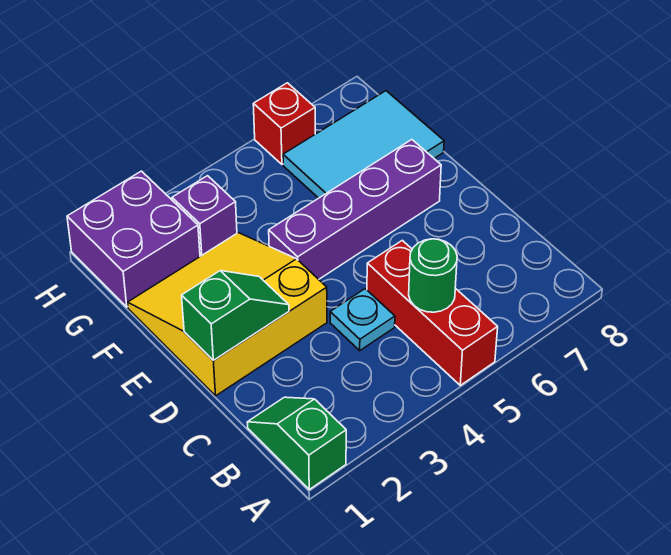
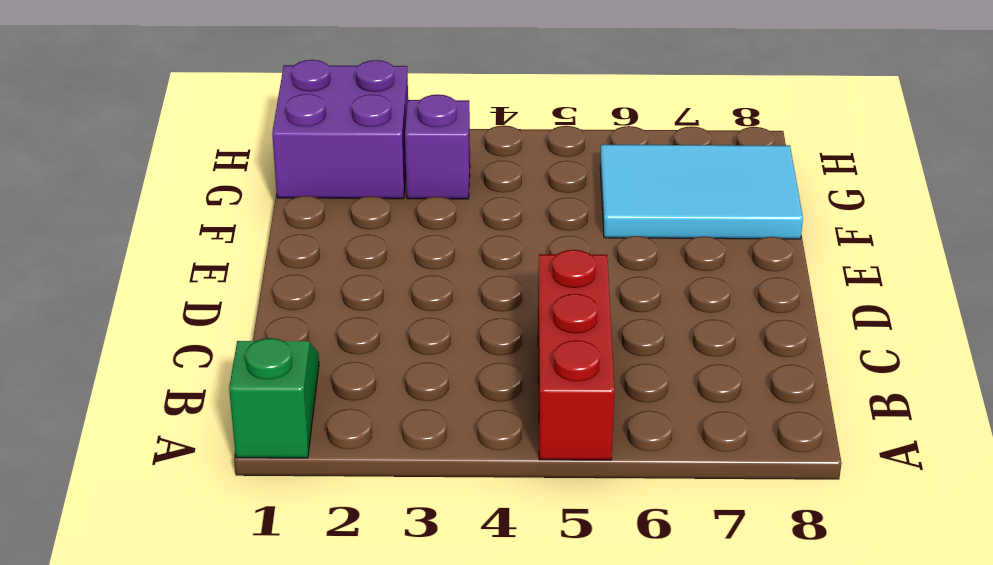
none -> cyan 1x1 plate [330,289,395,351]
none -> yellow 3x3 slope [128,233,327,396]

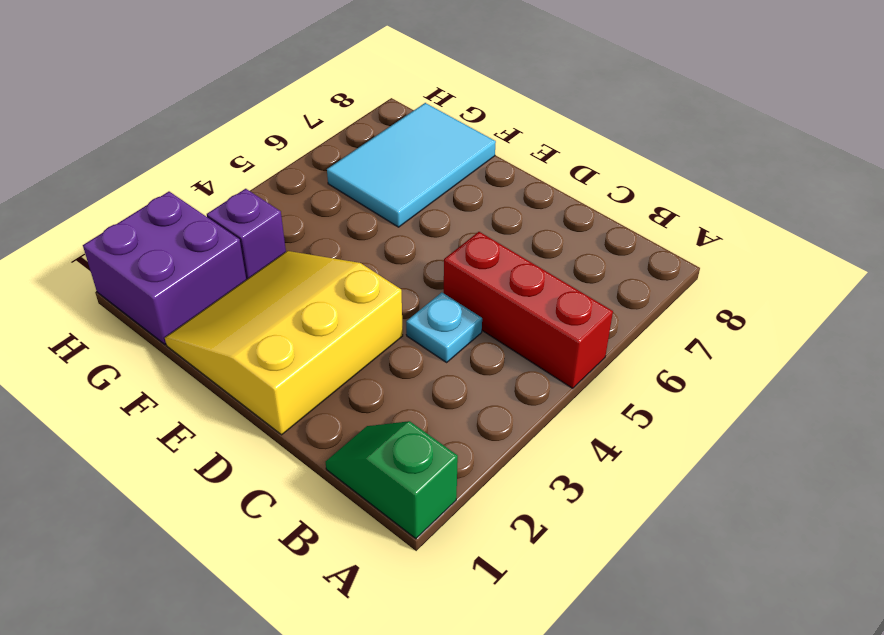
none -> purple 1x4 brick [269,140,441,279]
none -> red 1x1 brick [253,83,315,164]

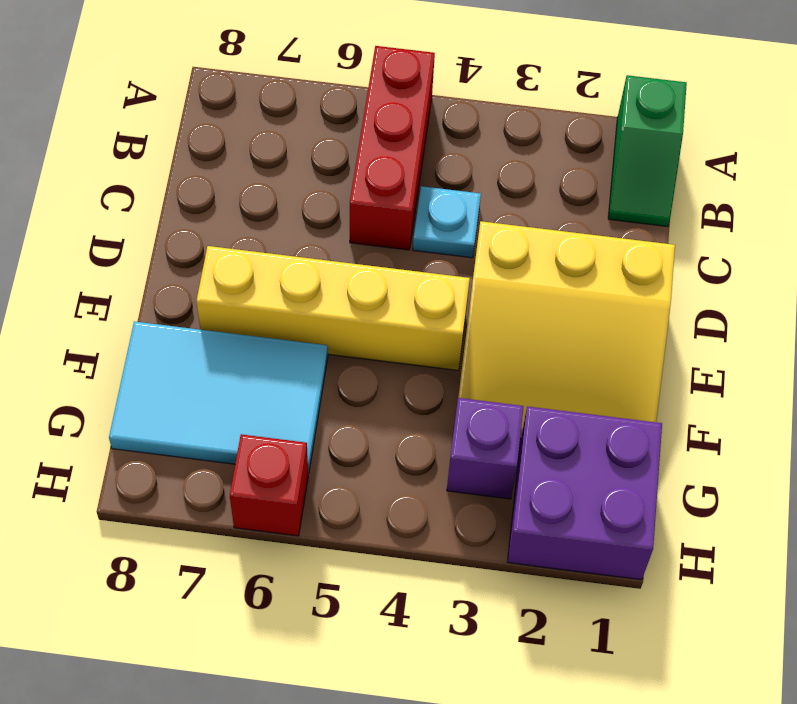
yellow 1x4 brick [196,246,470,370] -> purple 1x4 brick [269,140,441,279]
none -> green 1x1 round brick [409,239,457,312]
none -> green 1x2 slope [182,271,289,360]

